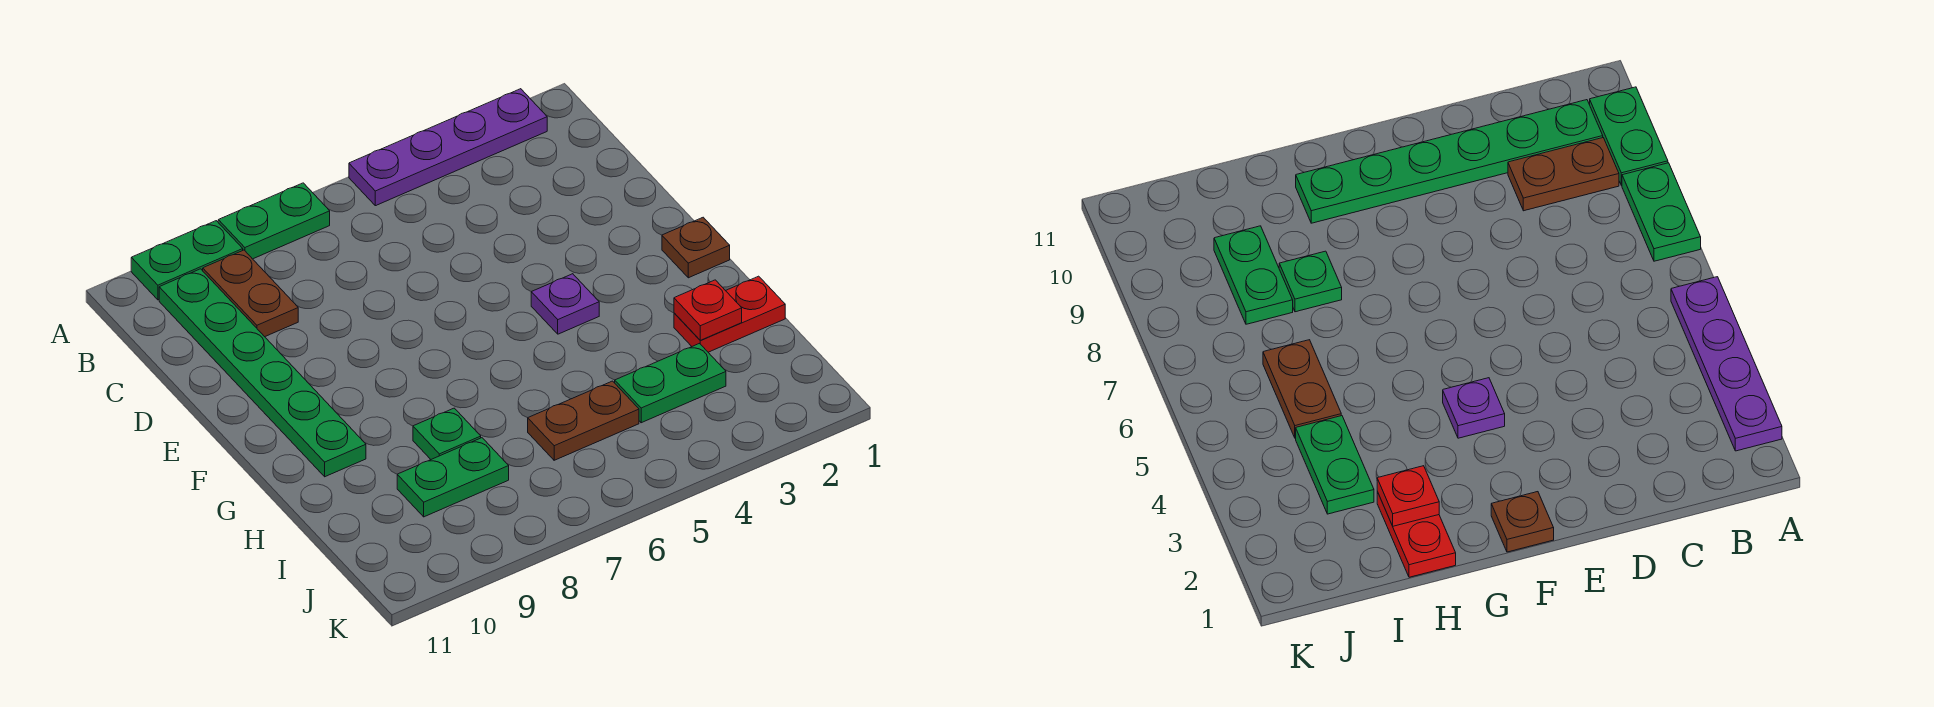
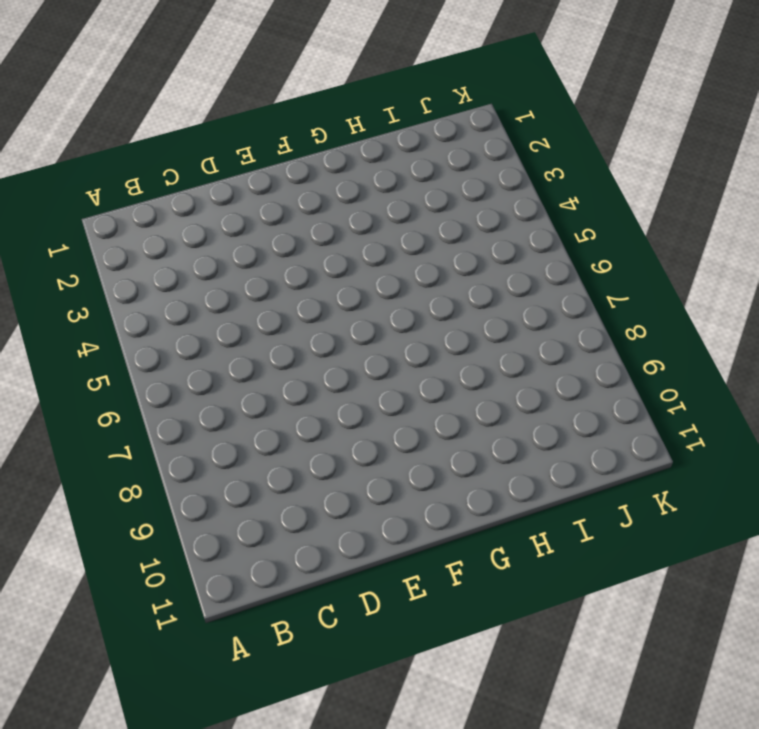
none -> purple 1x4 plate [349,89,547,206]
none -> green 1x2 plate [218,183,330,259]
none -> green 1x2 plate [131,221,243,300]

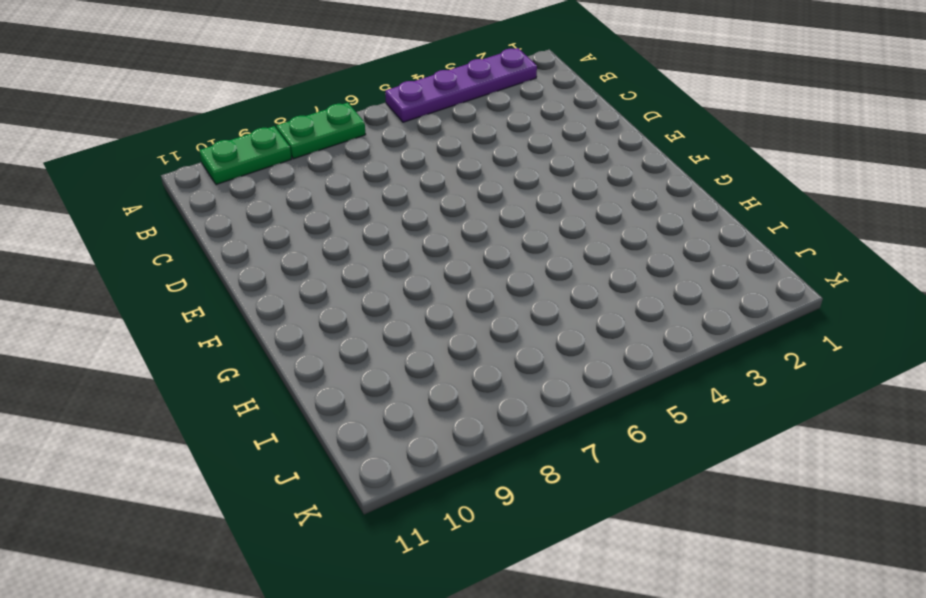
none -> brown 1x2 plate [203,250,298,337]
none -> green 1x6 plate [159,269,366,477]
none -> brown 1x1 plate [662,217,730,278]

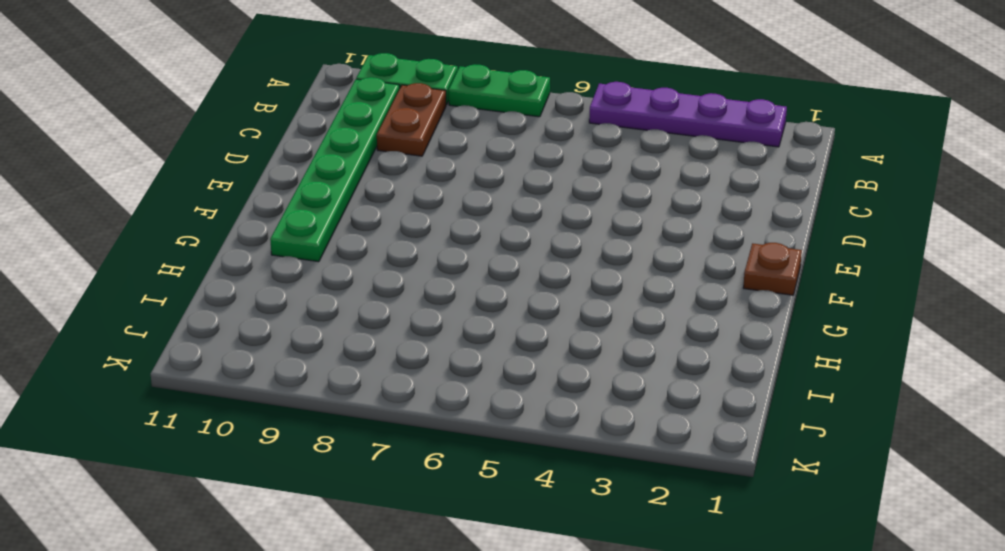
none -> purple 1x1 plate [531,274,599,334]
none -> red 1x2 plate [674,276,785,352]
none -> green 1x1 plate [413,408,481,459]

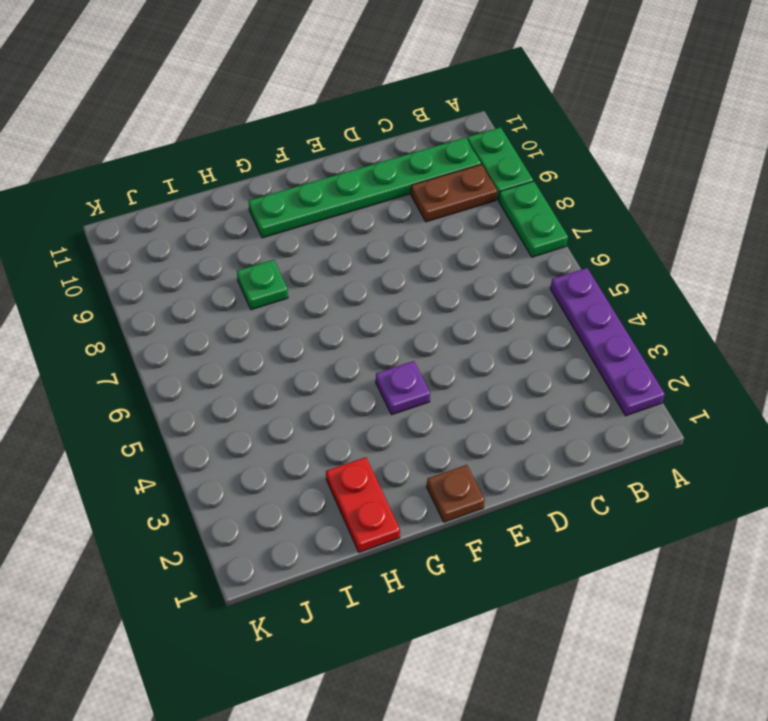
none -> green 1x2 plate [615,344,726,423]
none -> brown 1x2 plate [528,381,639,460]
none -> green 1x2 plate [397,438,509,517]

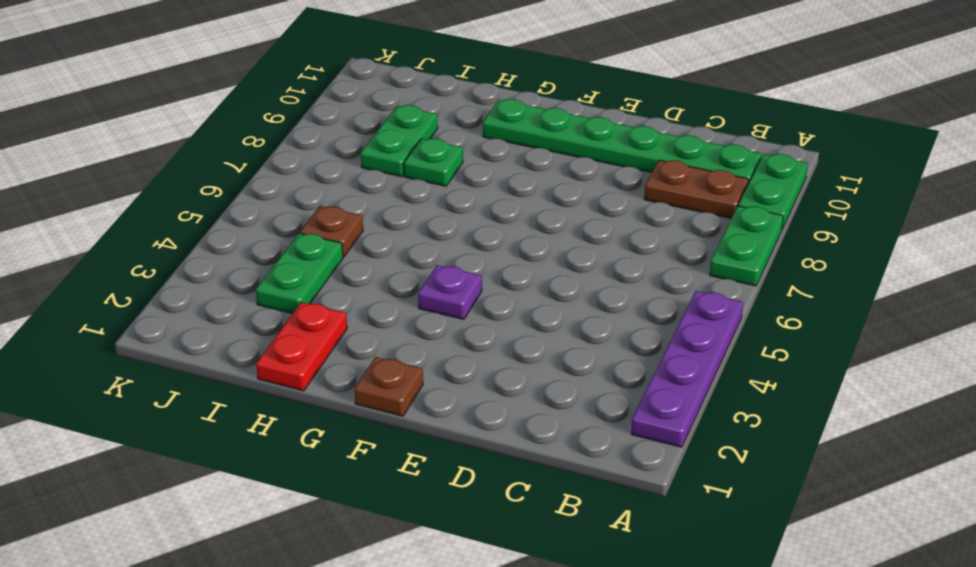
brown 1x1 plate [300,206,363,257] -> brown 1x2 plate [528,381,639,460]
none -> red 1x1 plate [674,280,742,341]

